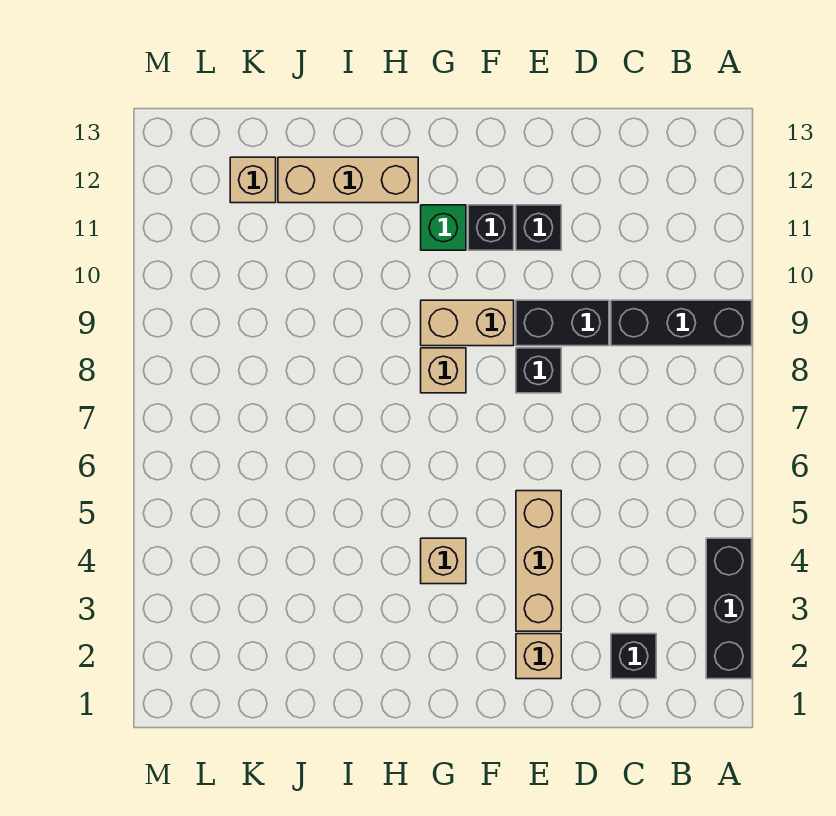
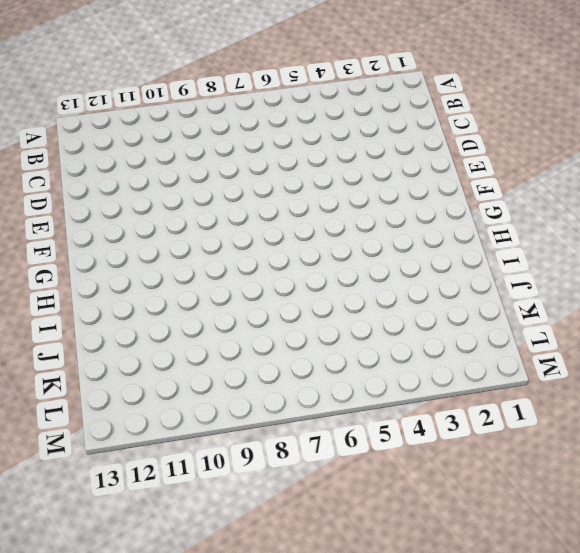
none -> black 1x3 brick [706,538,752,679]
none -> black 1x3 brick [611,300,752,346]
none -> black 1x1 brick [611,634,656,679]

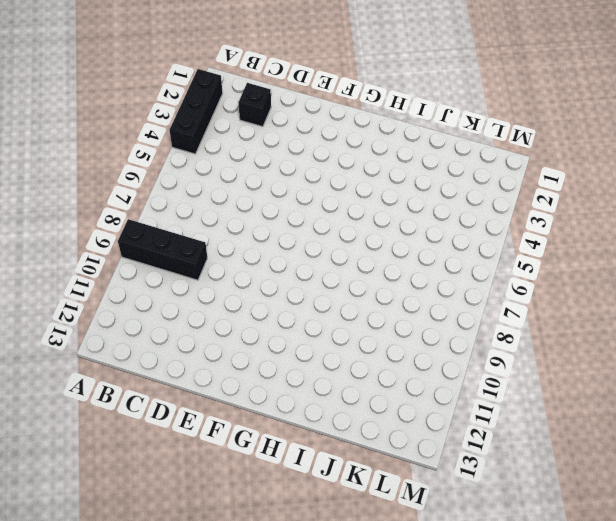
none -> black 1x2 brick [516,300,609,346]
none -> tan 1x1 brick [516,634,561,679]
none -> tan 1x3 brick [516,491,561,631]

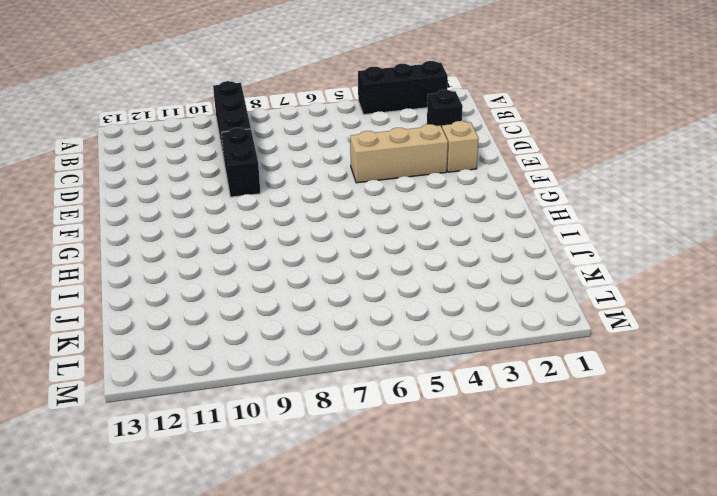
none -> black 1x1 brick [516,348,561,393]
none -> black 1x1 brick [516,205,561,250]
none -> tan 1x2 brick [421,300,514,346]

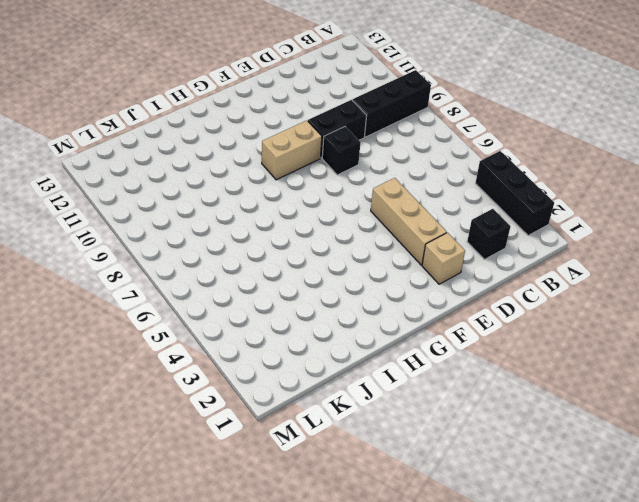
none -> black 1x1 brick [516,205,561,250]
none -> black 1x1 brick [468,205,514,250]
none -> tan 1x1 brick [421,538,466,584]

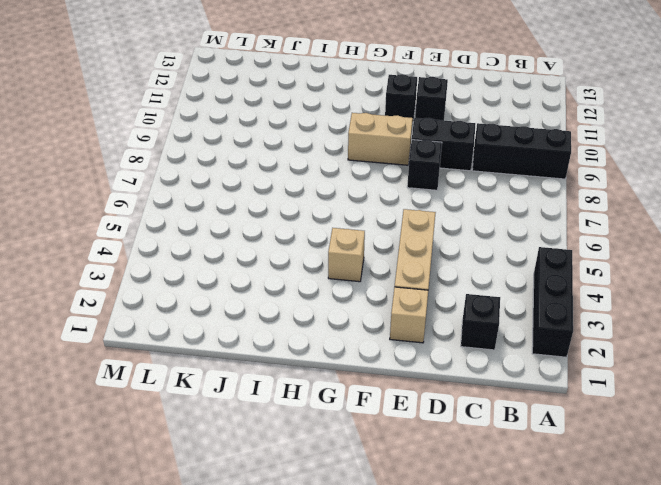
none -> tan 1x1 brick [421,348,466,393]
none -> green 1x1 brick [421,205,466,250]
none -> tan 1x3 brick [278,157,418,203]

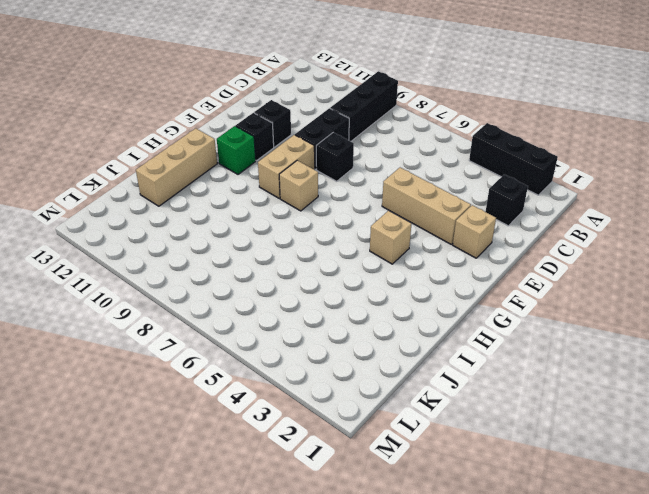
none -> tan 1x1 brick [230,157,276,203]

